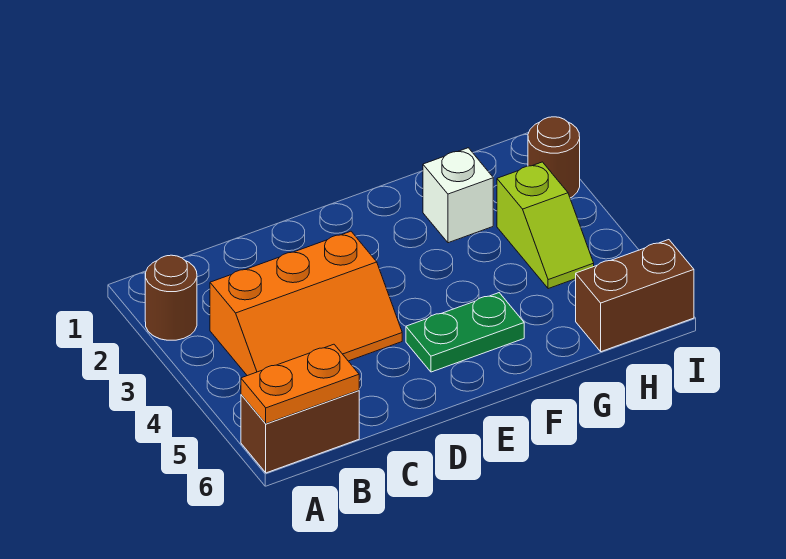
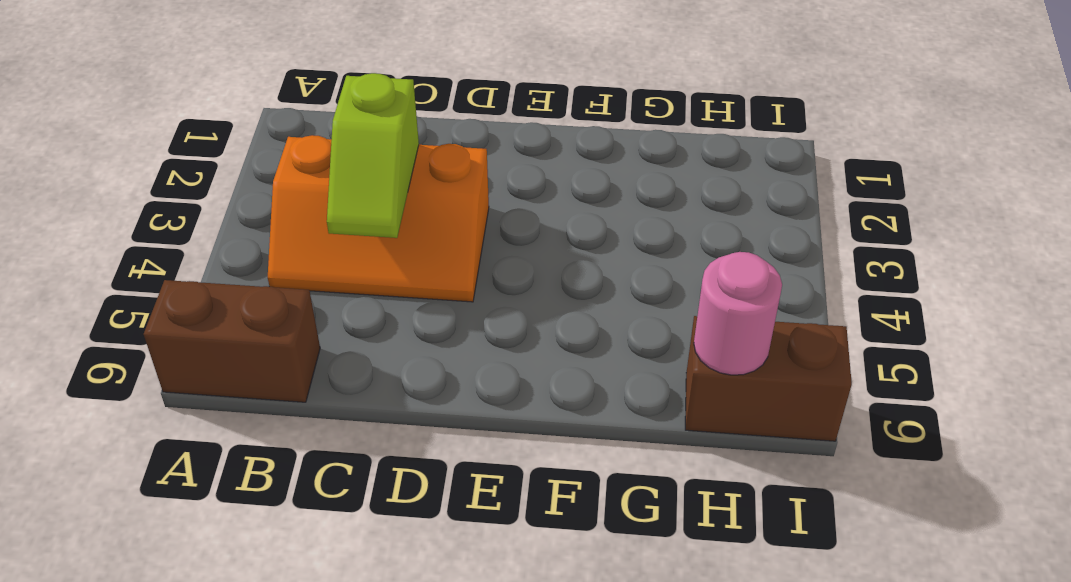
lime 1x2 slope [327,73,419,238] -> lime 1x2 slope moved to [497,162,594,289]
pink 1x1 round brick [694,252,782,375] -> none
none -> brown 1x1 round brick [145,255,197,340]
none -> green 1x2 plate [406,293,524,372]

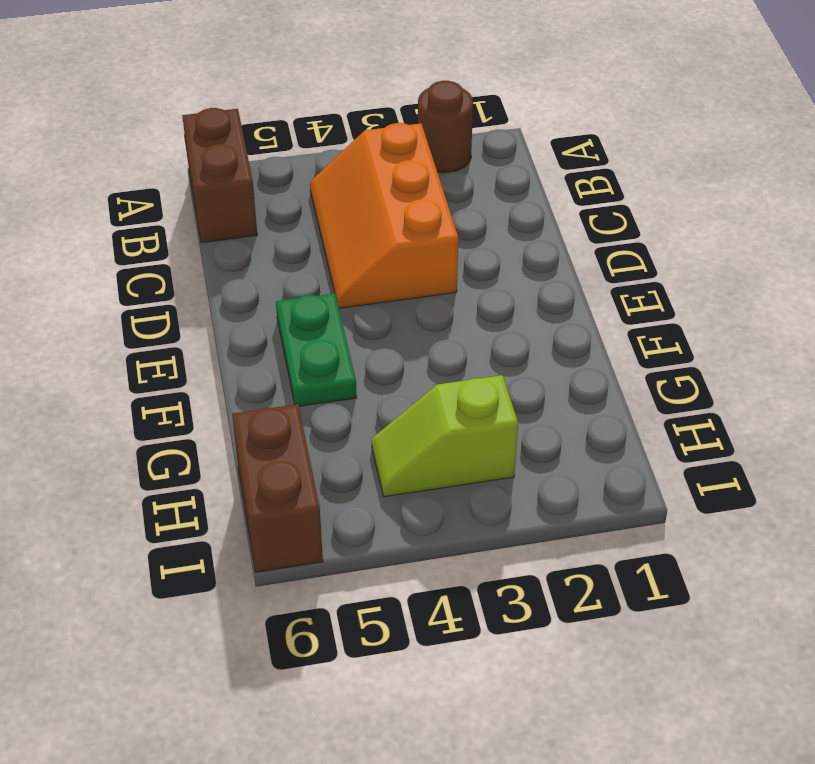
none -> white 1x1 brick [423,148,493,243]
none -> brown 1x1 round brick [528,117,580,198]

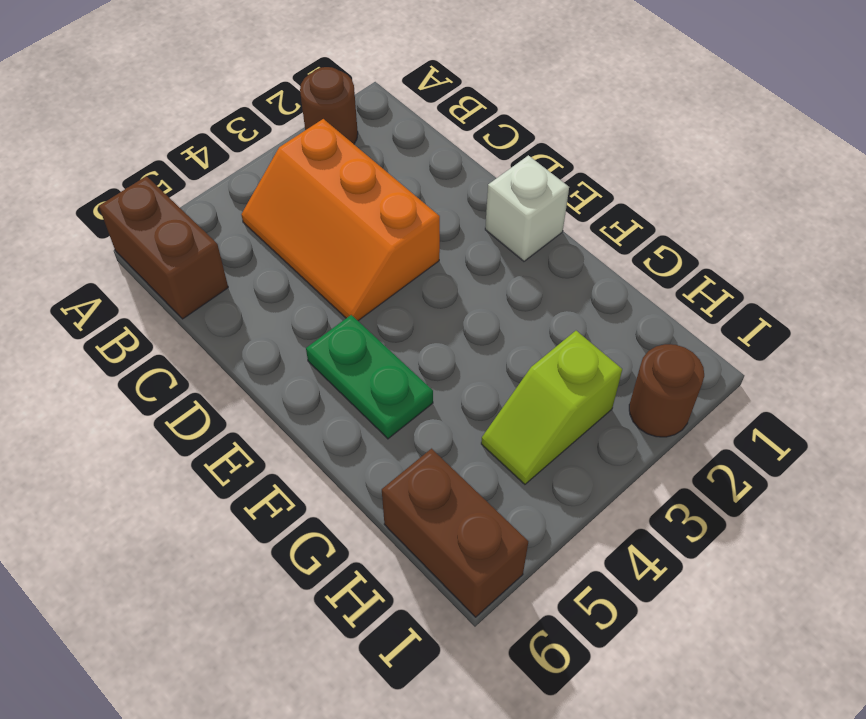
white 1x1 brick [485,155,569,261] -> white 1x1 brick moved to [423,148,493,243]
none -> orange 1x2 plate [241,344,359,424]

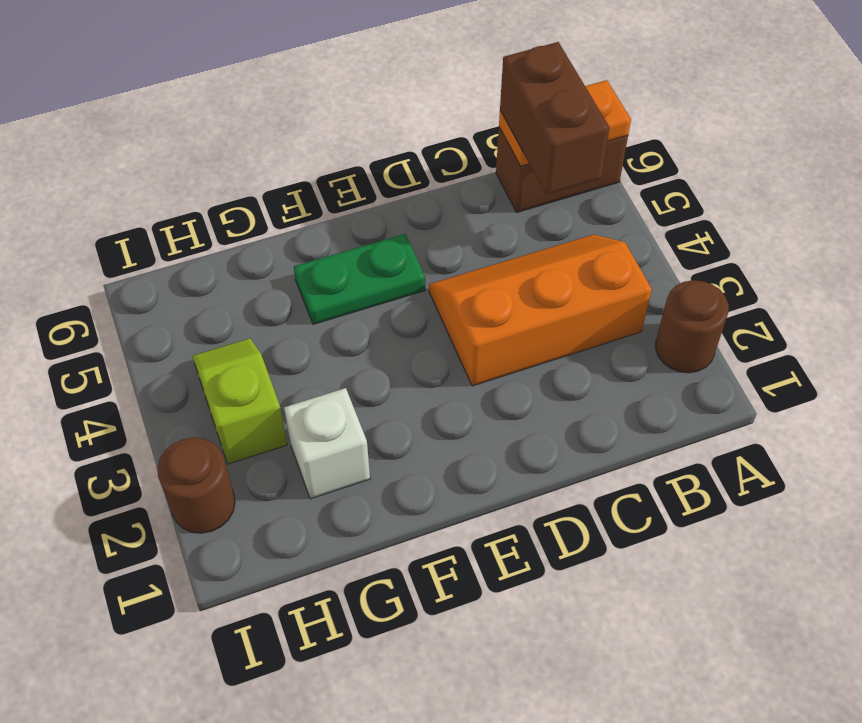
brown 1x2 brick [500,42,610,195] -> brown 1x2 brick turned to [576,240,694,352]

